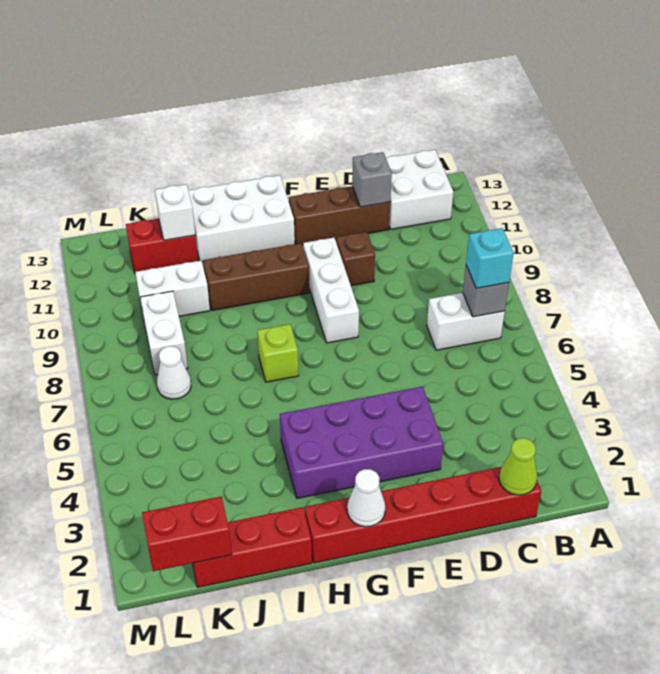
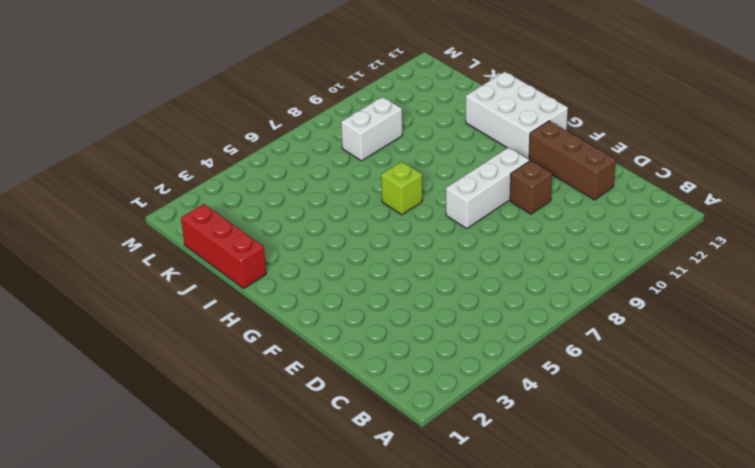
none -> white 1x2 brick [427,293,505,350]
none -> white 2x2 brick [386,150,453,229]
none -> red 1x6 brick [305,467,541,563]

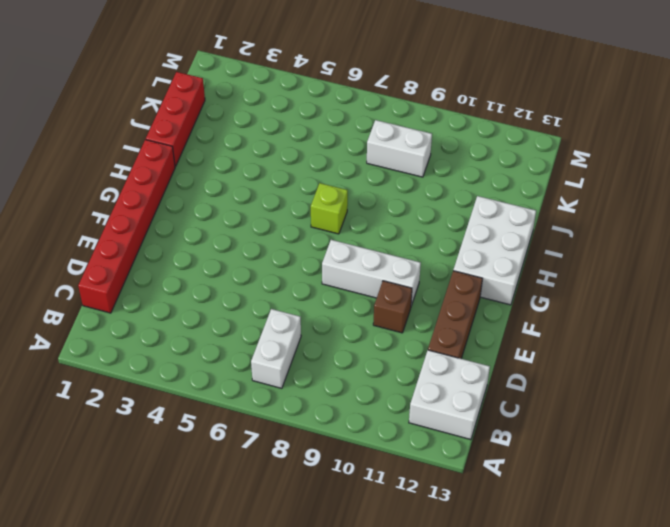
none -> purple 2x4 brick [280,386,443,498]
none -> brown 1x3 brick [203,243,309,310]
none -> white 1x2 brick [135,261,210,316]

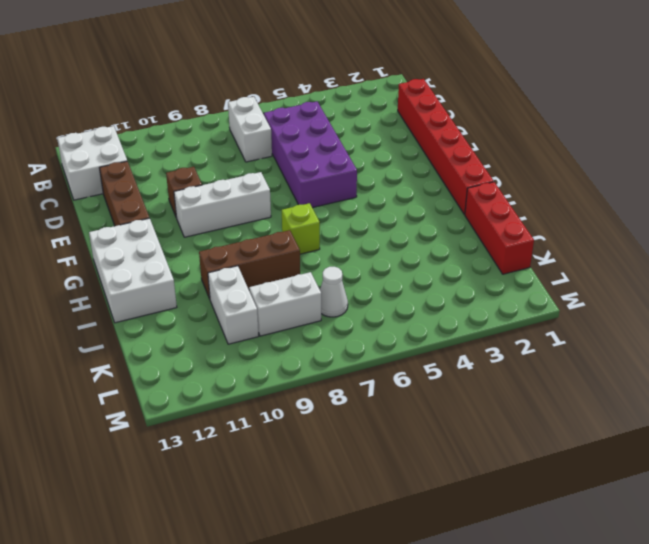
purple 2x4 brick [264,101,357,208] -> purple 2x4 brick moved to [280,386,443,498]
brown 1x3 brick [199,230,300,299] -> brown 1x3 brick turned to [203,243,309,310]
none -> red 1x2 brick [126,219,198,273]
none -> grey 1x1 brick [463,266,509,317]
none -> lime 1x1 cone [499,438,537,495]

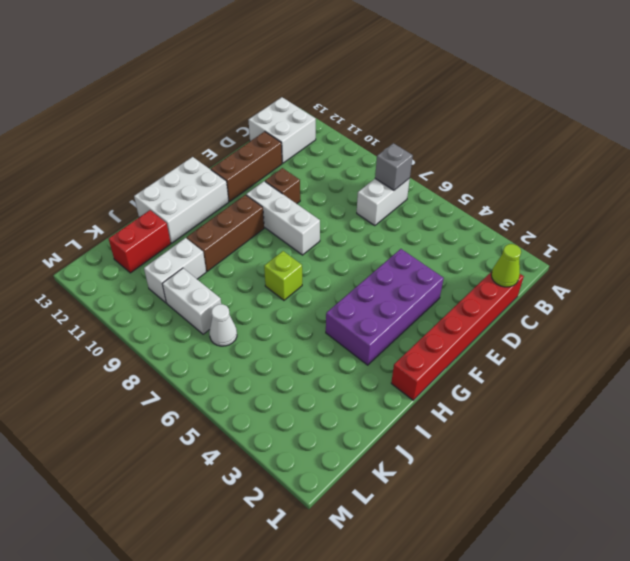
none -> red 1x3 brick [192,507,312,587]
none -> grey 1x1 brick [352,152,392,207]
none -> white 1x1 cone [347,469,385,527]

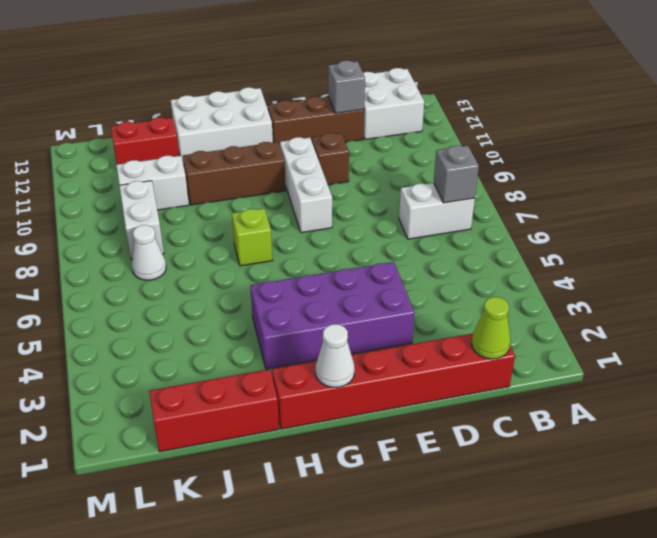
none -> white 1x1 brick [155,184,195,240]
none -> red 1x2 brick [142,497,232,571]
none -> cyan 1x1 brick [466,228,514,288]

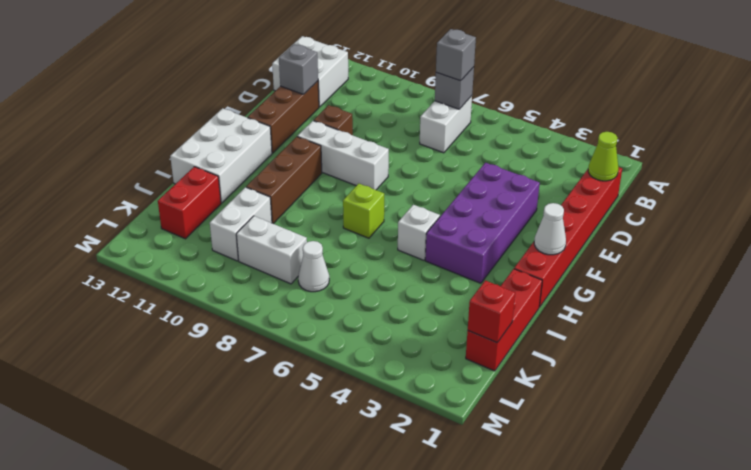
grey 1x1 brick [436,29,476,81] -> cyan 1x1 brick [466,228,514,288]
white 1x1 brick [398,205,440,260] -> white 1x1 brick moved to [155,184,195,240]
red 1x1 brick [468,280,515,342] -> red 1x2 brick [142,497,232,571]

